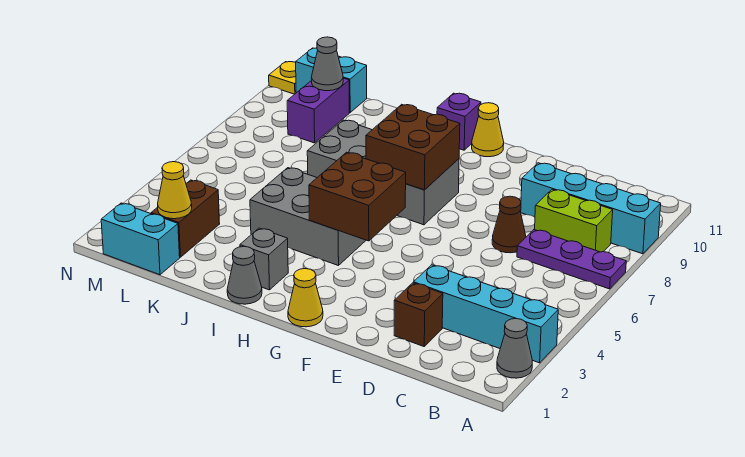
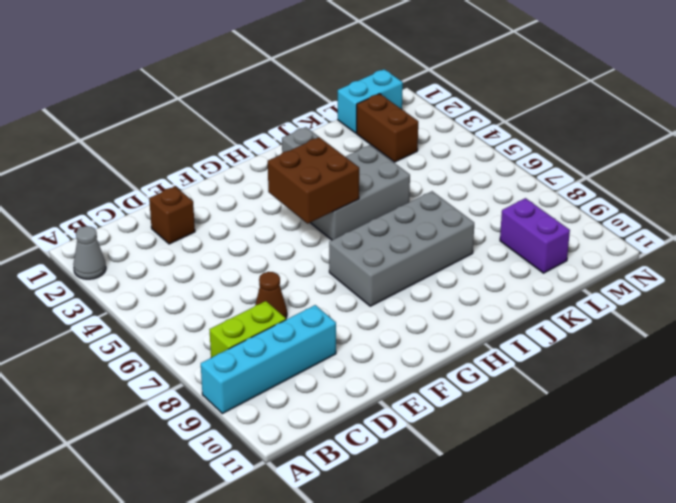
none -> cyan 1x4 brick [414,265,558,363]
none -> purple 1x3 plate [517,230,626,289]
none -> yellow 1x1 cone [288,269,323,327]

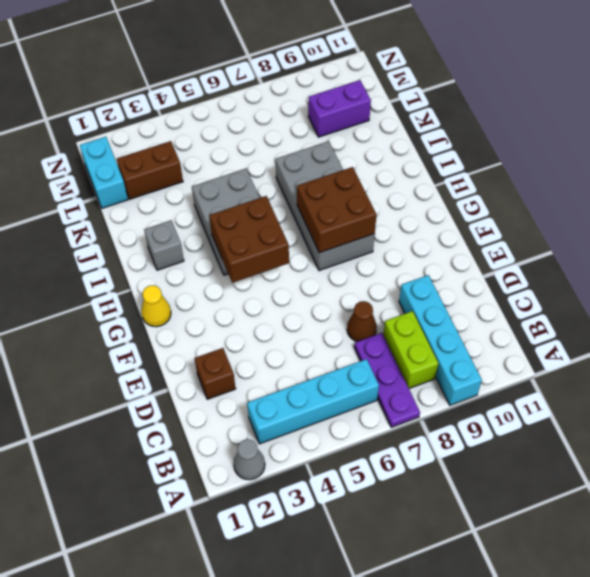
cyan 1x4 brick [247,359,379,444] -> cyan 1x4 brick turned to [414,265,558,363]
none -> yellow 1x1 cone [472,103,504,157]
none -> purple 1x1 brick [437,93,481,150]
none -> grey 1x1 cone [227,246,262,304]

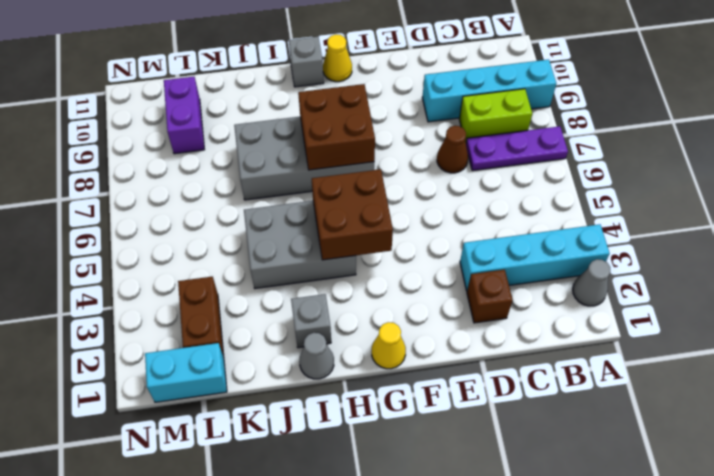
grey 1x1 brick [289,37,324,87] -> purple 1x1 brick [437,93,481,150]
none -> cyan 1x2 brick [296,48,367,113]
none -> yellow 1x1 plate [269,62,296,94]
none -> yellow 1x1 cone [158,162,192,219]

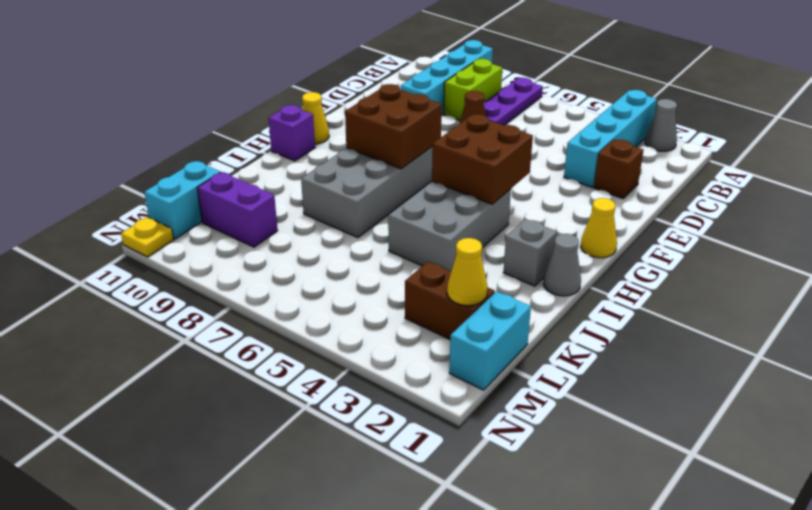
none -> grey 1x1 cone [312,37,343,91]

